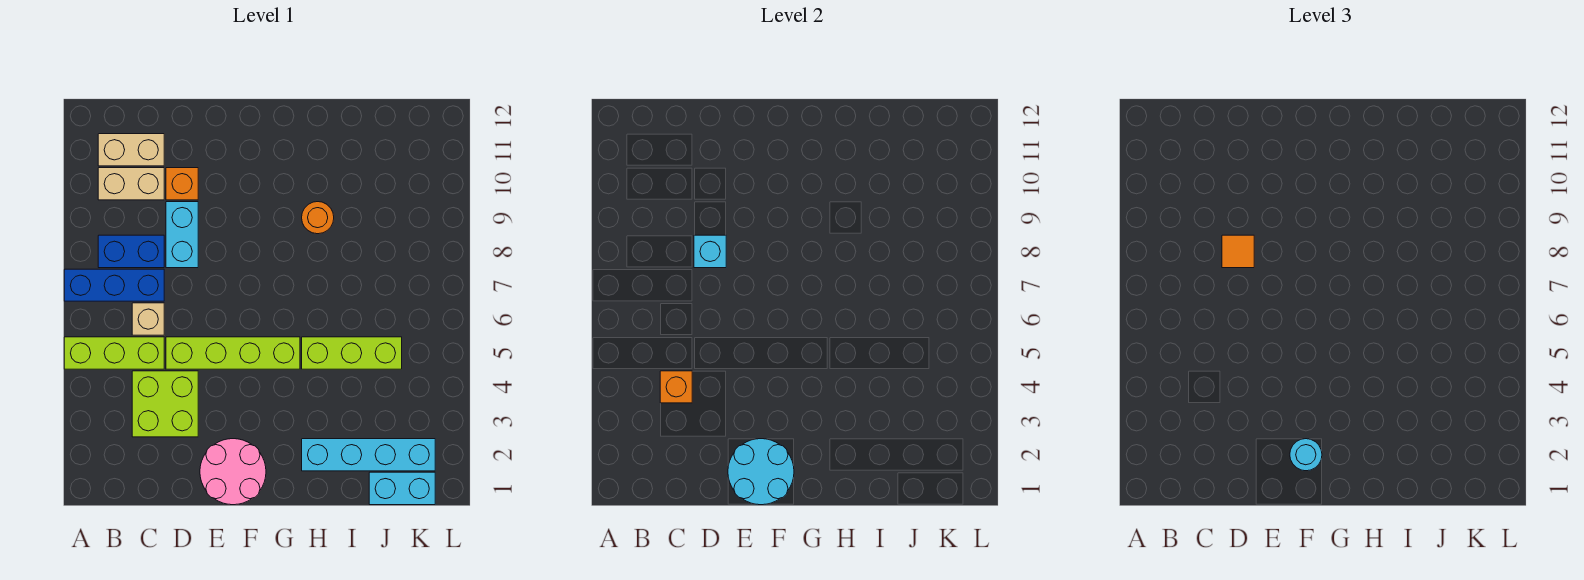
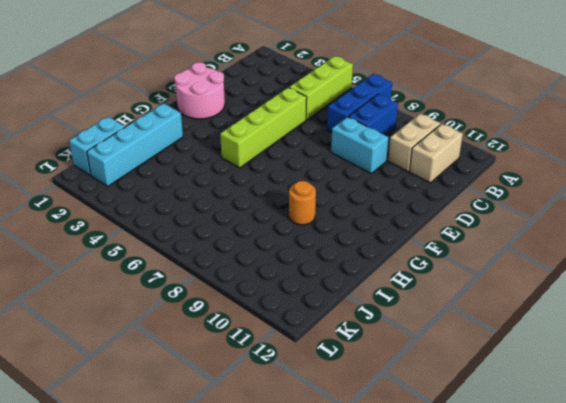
none -> lime 2x2 brick [132,371,198,437]
none -> tan 1x1 brick [132,303,164,335]
none -> orange 1x1 brick [166,168,198,200]

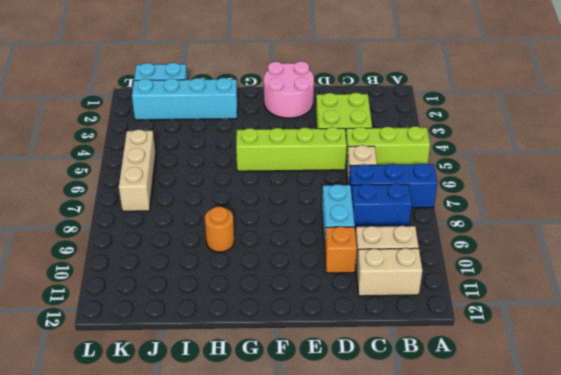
tan 1x3 brick [119,129,156,211] -> none
none -> lime 1x3 brick [302,337,402,369]
none -> orange 1x1 brick [660,371,692,403]
none -> cyan 1x1 brick [694,235,726,268]

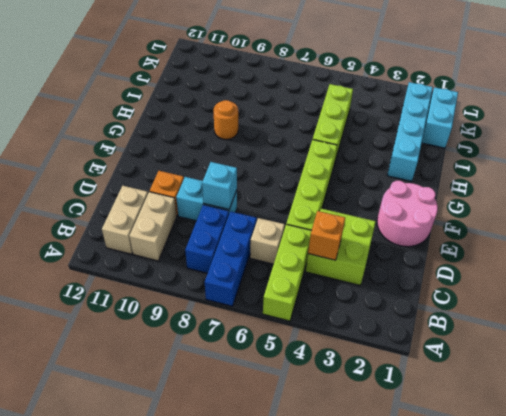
none -> cyan 2x2 round brick [728,439,794,505]
none -> orange 1x1 tile [1222,235,1254,268]
none -> cyan 1x1 round brick [1290,439,1322,471]

